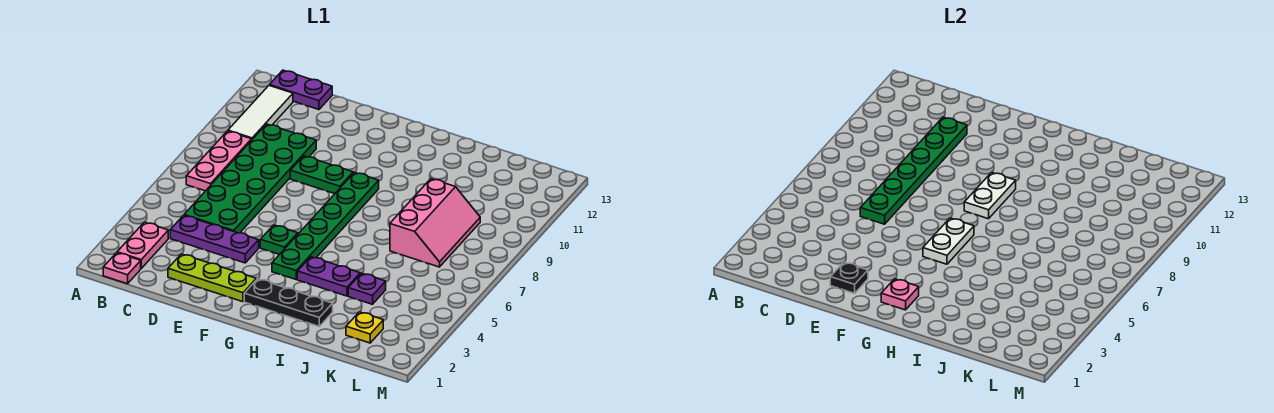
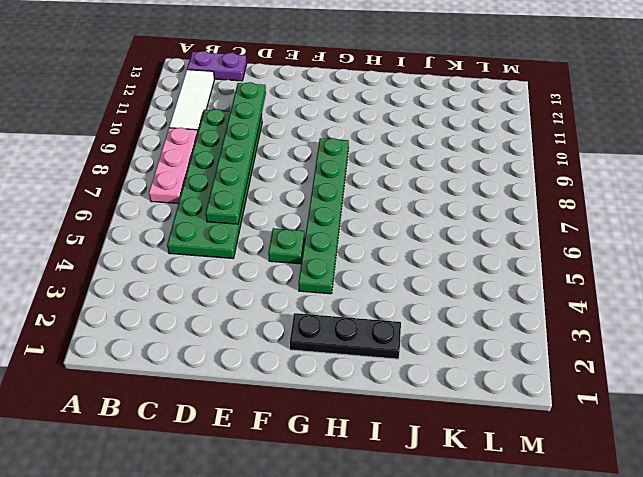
none -> pink 1x1 plate [103,253,141,284]
none -> pink 1x2 plate [117,222,168,268]
none -> purple 1x3 plate [170,215,259,263]

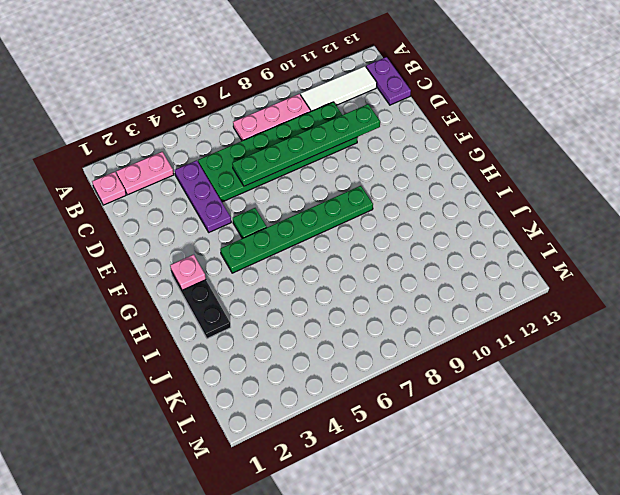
none -> lime 1x3 plate [168,254,256,302]
none -> green 1x2 plate [290,156,353,194]
none -> purple 1x2 plate [297,257,360,296]

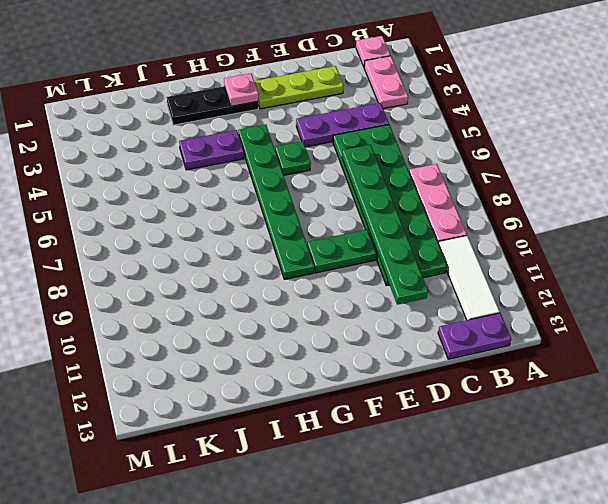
none -> purple 1x1 plate [348,273,386,304]
none -> pink 2x3 slope [390,179,480,267]
none -> yellow 1x1 plate [346,312,383,343]

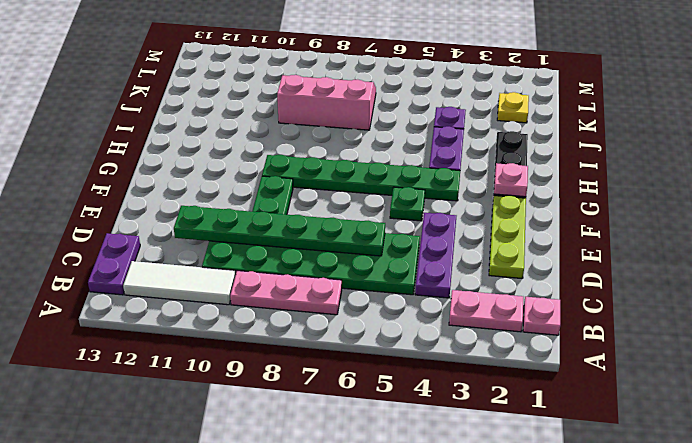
none -> black 1x1 plate [830,262,868,293]
none -> white 1x2 plate [923,218,974,264]
none -> white 1x2 plate [964,172,1016,219]

